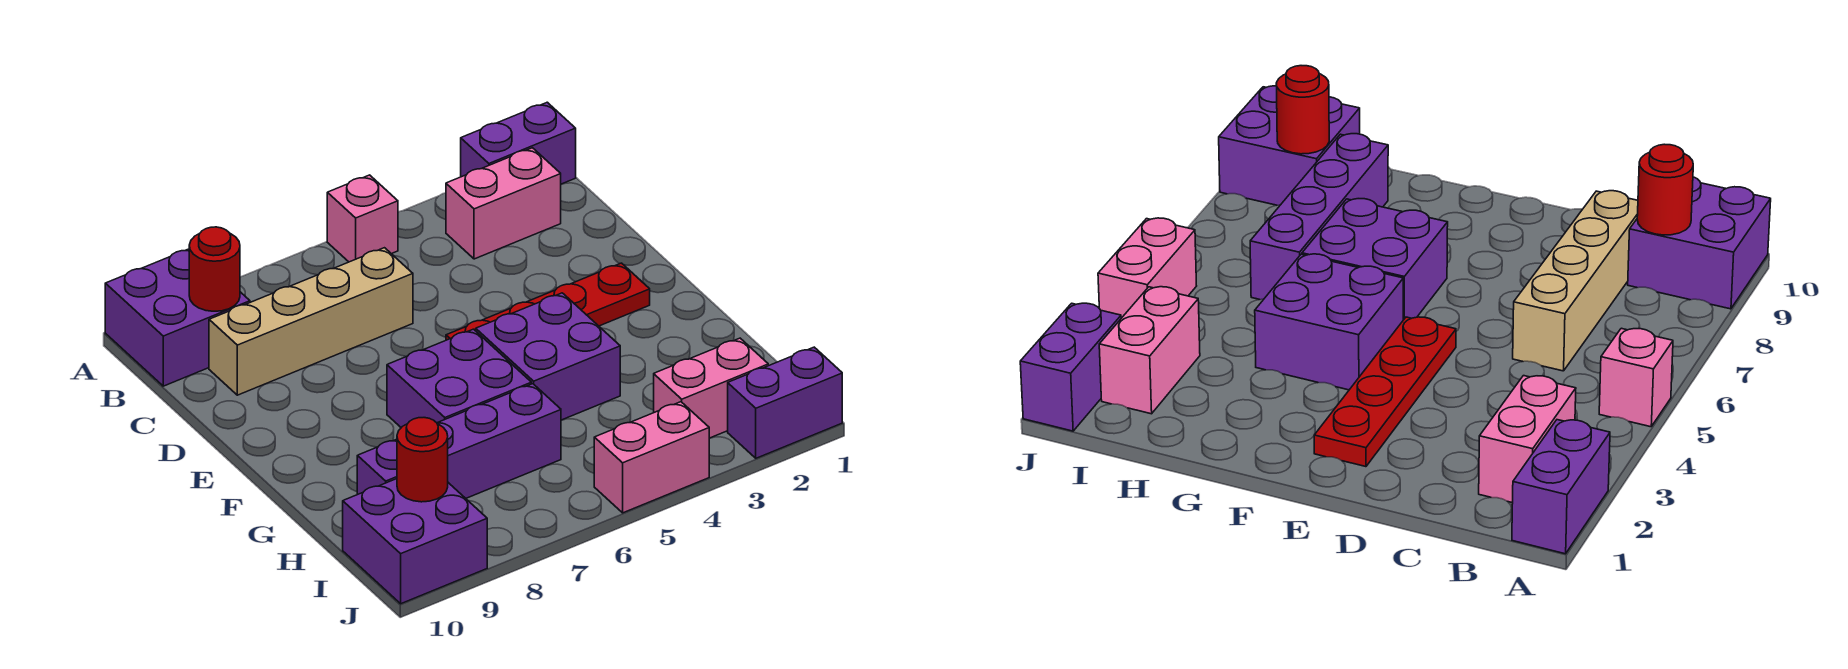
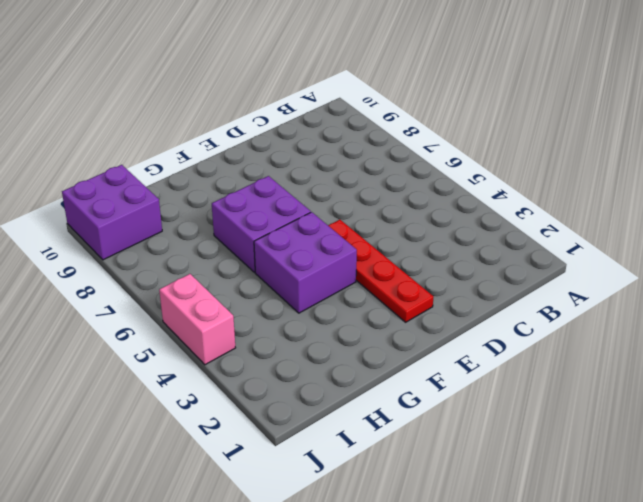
none -> purple 1x2 brick [461,102,576,184]
none -> pink 1x1 brick [327,175,398,262]
none -> purple 2x2 brick [105,249,250,386]

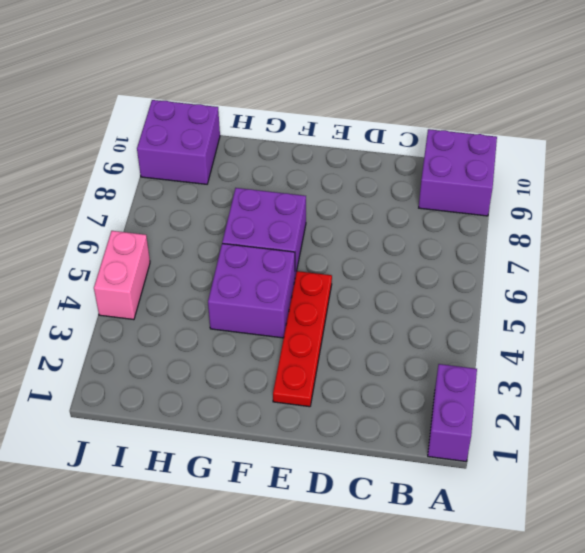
none -> pink 1x1 brick [327,175,398,262]
none -> pink 1x2 brick [446,148,561,259]
none -> tan 1x4 brick [209,248,413,395]

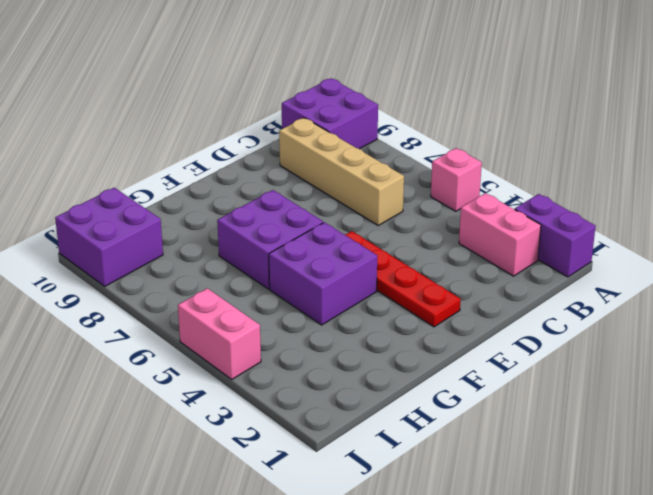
none -> purple 1x4 brick [357,384,561,498]
none -> pink 1x2 brick [654,338,768,438]
none -> purple 1x2 brick [728,347,842,458]

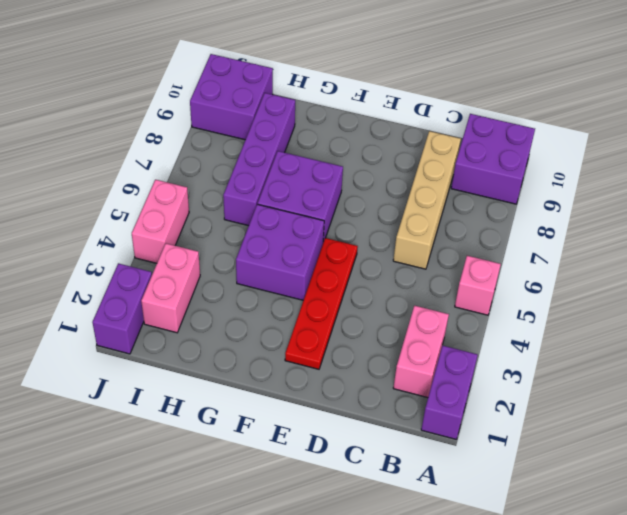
none -> red 1x1 round brick [189,227,240,311]
none -> red 1x1 round brick [397,418,448,502]

